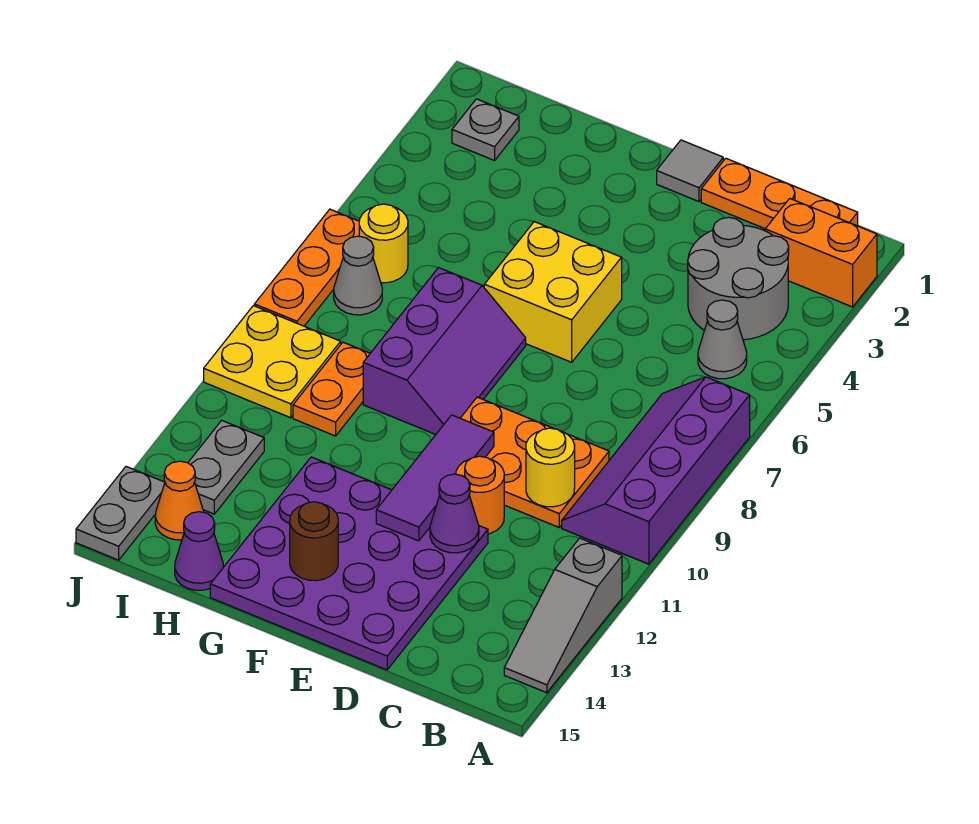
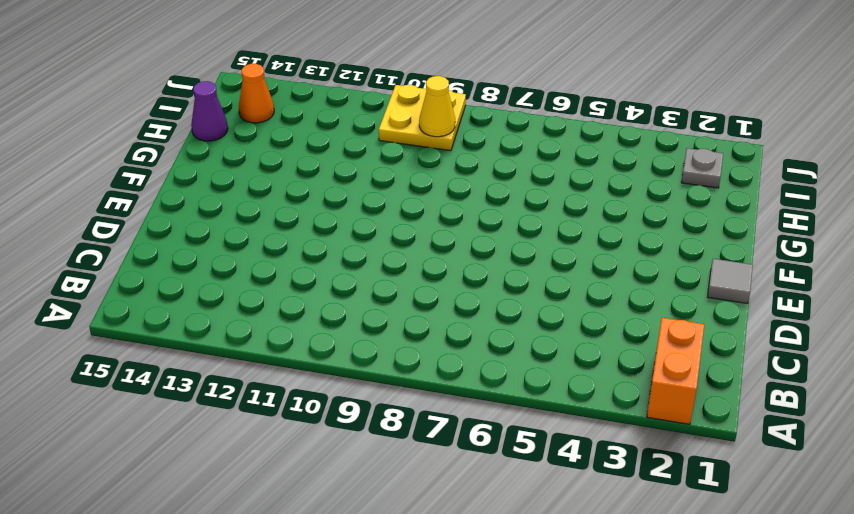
yellow 1x1 cone [419,76,455,137] -> none
none -> purple 2x4 slope [562,377,750,564]
none -> grey 1x3 slope [504,538,622,693]
none -> orange 1x3 plate [701,158,858,229]

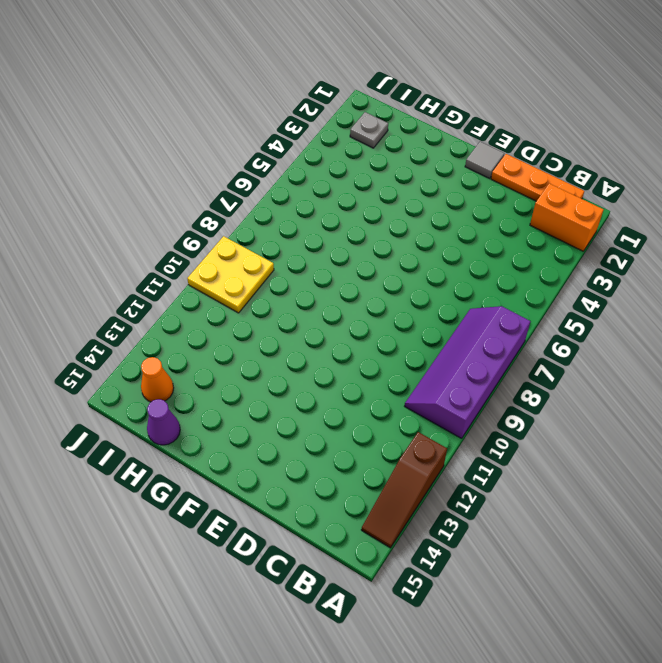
brown 1x3 slope [361,432,447,548] -> grey 1x3 slope [504,538,622,693]
none -> grey 2x2 round brick [688,217,789,340]
none -> grey 1x1 cone [698,300,747,379]
none -> orange 2x3 plate [460,397,609,527]

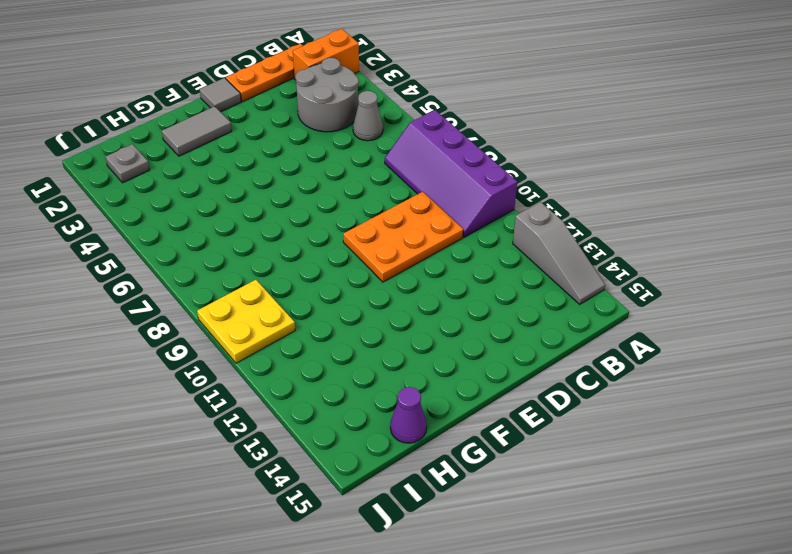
grey 1x2 tile [162,106,232,156] -> none
none -> orange 1x1 round brick [456,456,504,534]
none -> purple 4x4 plate [210,457,488,670]
none -> yellow 2x2 brick [484,222,622,362]

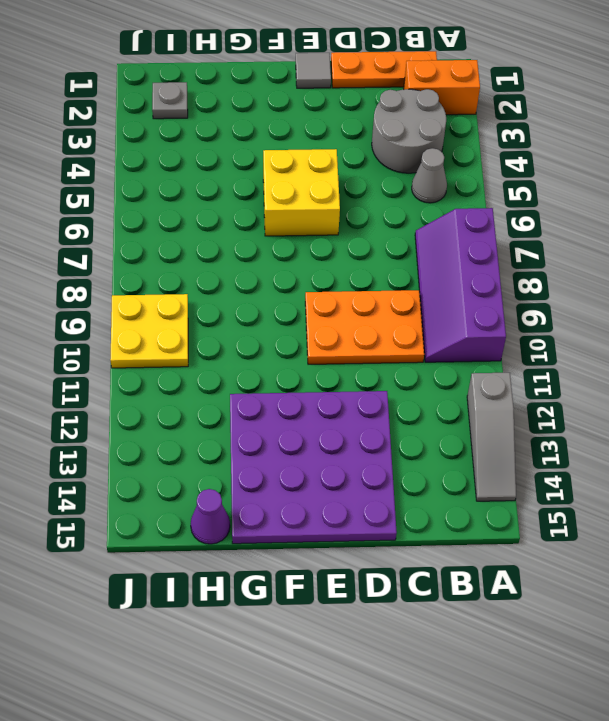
none -> orange 1x1 round brick [456,456,504,534]
none -> purple 2x3 slope [363,268,526,434]
none -> orange 1x2 plate [293,342,370,436]

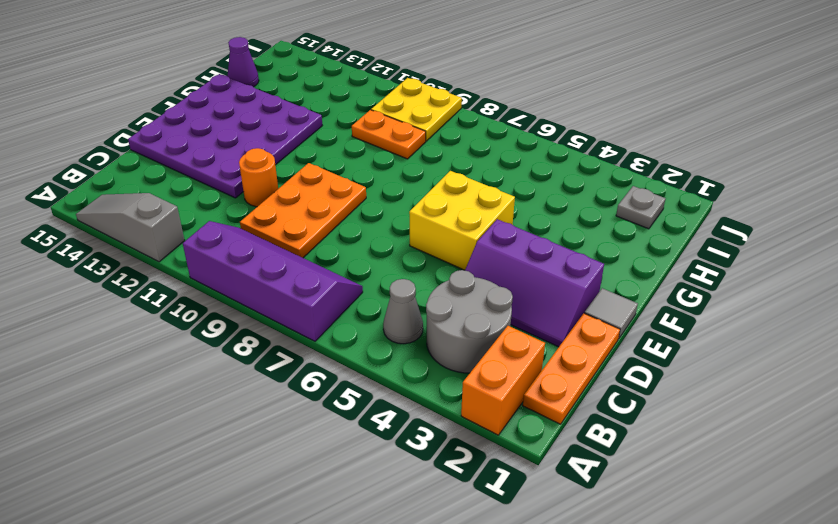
purple 2x3 slope [465,219,604,347] -> purple 2x3 slope moved to [363,268,526,434]
none -> yellow 1x1 round brick [359,204,408,283]
none -> grey 1x1 cone [334,236,382,315]
none -> grey 1x2 plate [188,420,264,514]

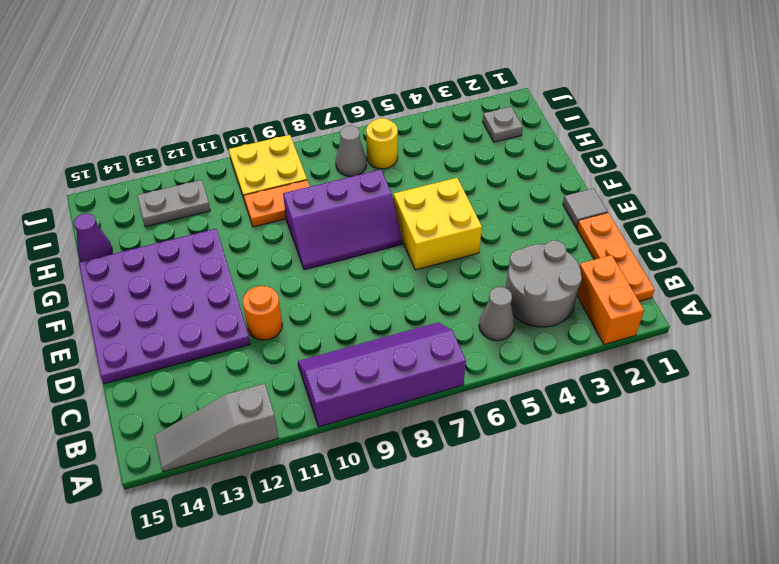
none -> orange 2x3 plate [460,397,609,527]
none -> orange 1x1 cone [155,461,204,540]
none -> orange 1x3 plate [254,209,359,326]

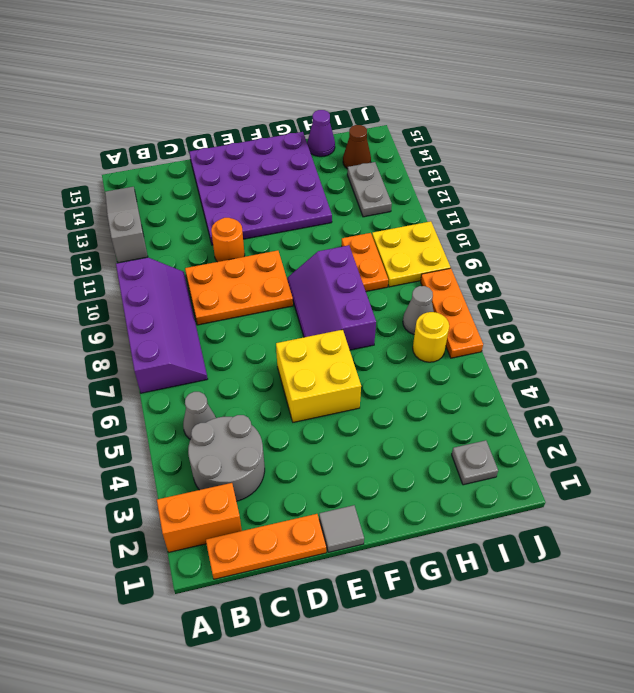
brown 1x1 cone [343,125,371,169] -> orange 1x1 cone [155,461,204,540]
none -> grey 1x2 plate [76,467,165,560]
none -> yellow 1x1 round brick [526,428,575,507]
none -> purple 1x1 cone [430,474,479,553]

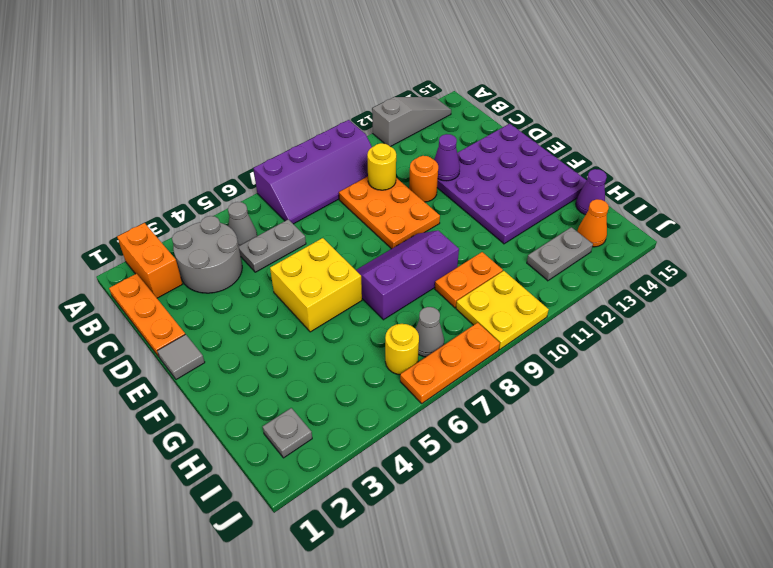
grey 1x2 plate [239,219,306,272] -> grey 1x2 plate moved to [76,467,165,560]
none -> purple 1x3 tile [376,415,494,541]
none -> brown 1x1 round brick [290,502,338,581]

